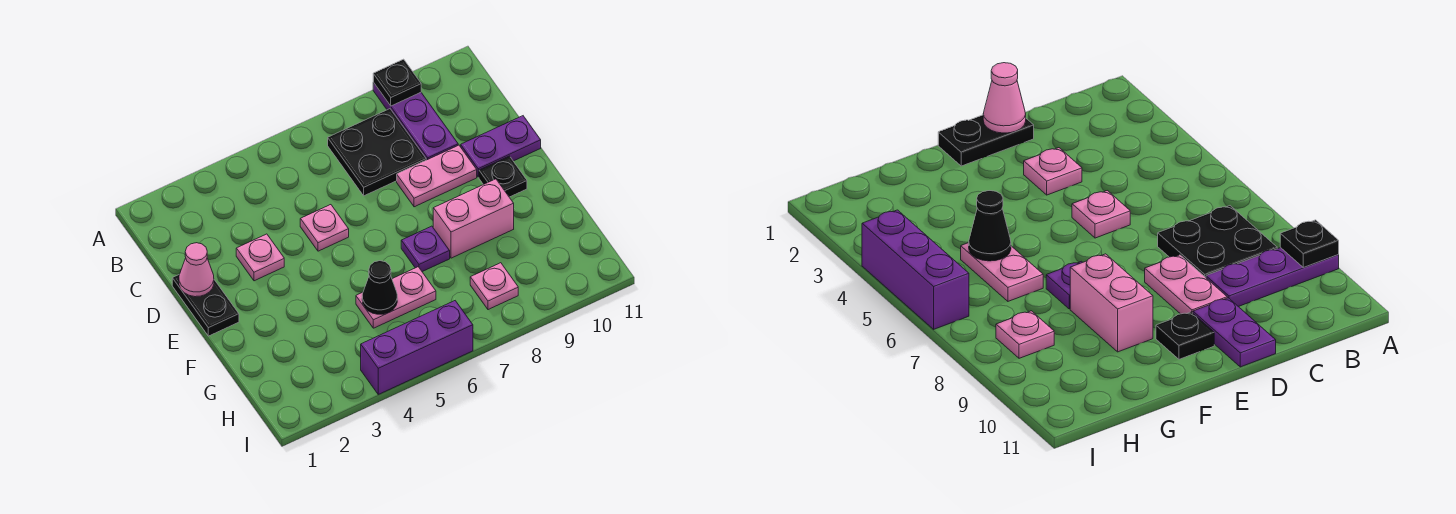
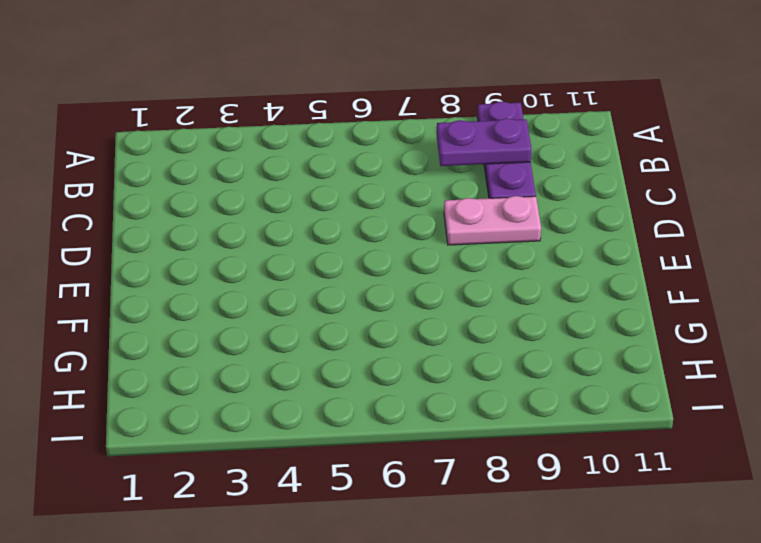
purple 1x2 plate [437,118,532,166] -> purple 1x2 plate moved to [461,116,541,177]
none -> black 2x2 plate [328,109,426,196]
none -> black 1x2 plate [172,275,239,336]
none -> pink 1x1 plate [236,234,284,281]

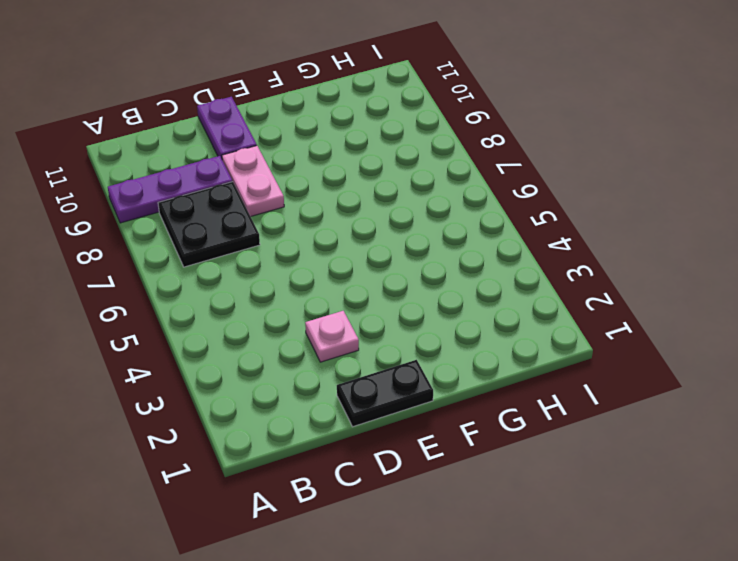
none -> pink 1x1 plate [300,205,349,251]
none -> black 1x1 plate [479,156,527,197]
none -> purple 1x1 plate [401,226,450,272]

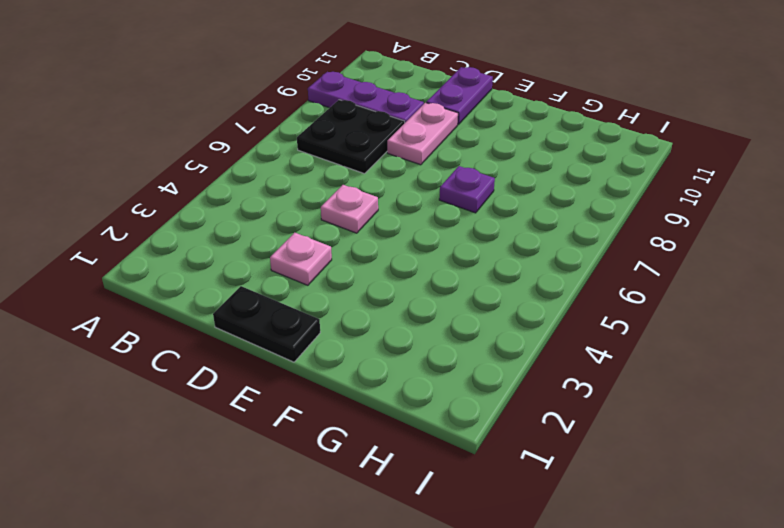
none -> black 1x1 plate [479,156,527,197]
none -> pink 1x2 brick [433,179,514,258]
none -> pink 1x2 plate [356,267,436,328]

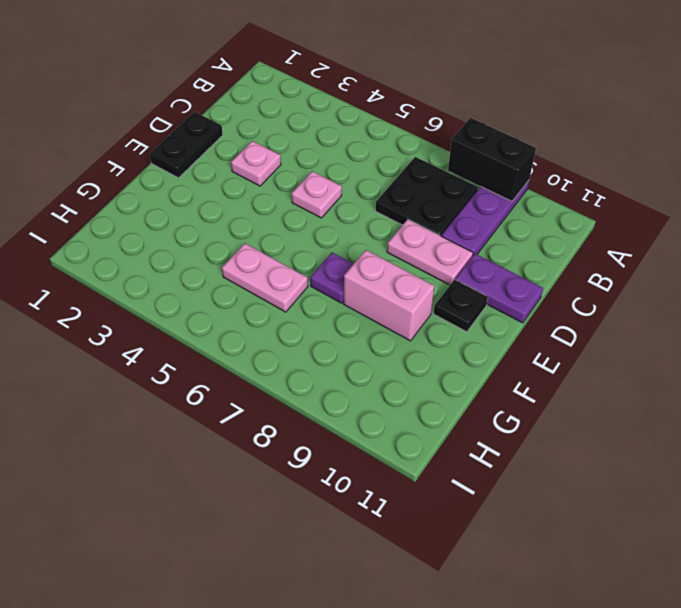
black 1x2 brick [448,118,536,201] -> black 1x1 plate [373,59,421,106]
none -> pink 1x1 plate [470,263,518,310]
none -> purple 1x3 brick [361,301,473,394]
none -> pink 1x1 cone [179,243,214,297]

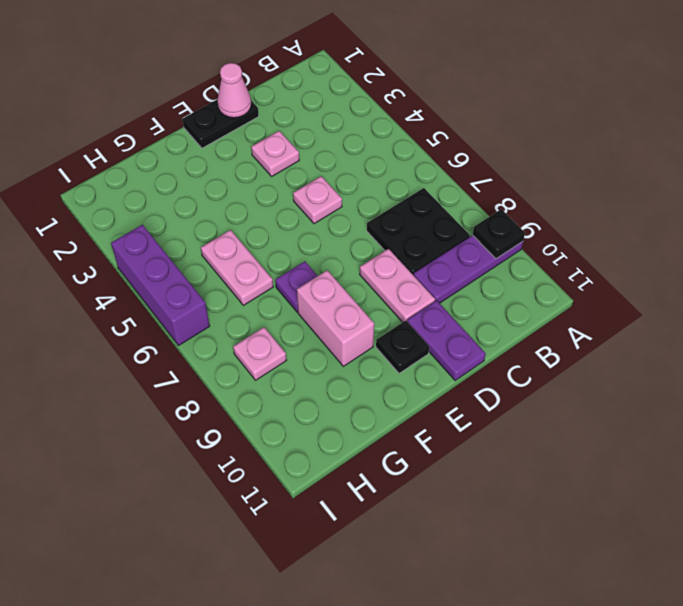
none -> black 1x1 cone [362,261,397,314]

